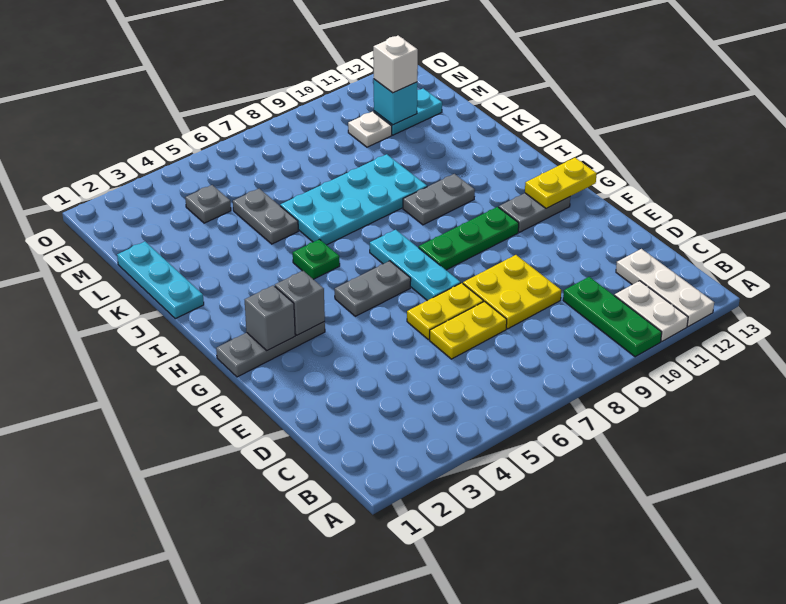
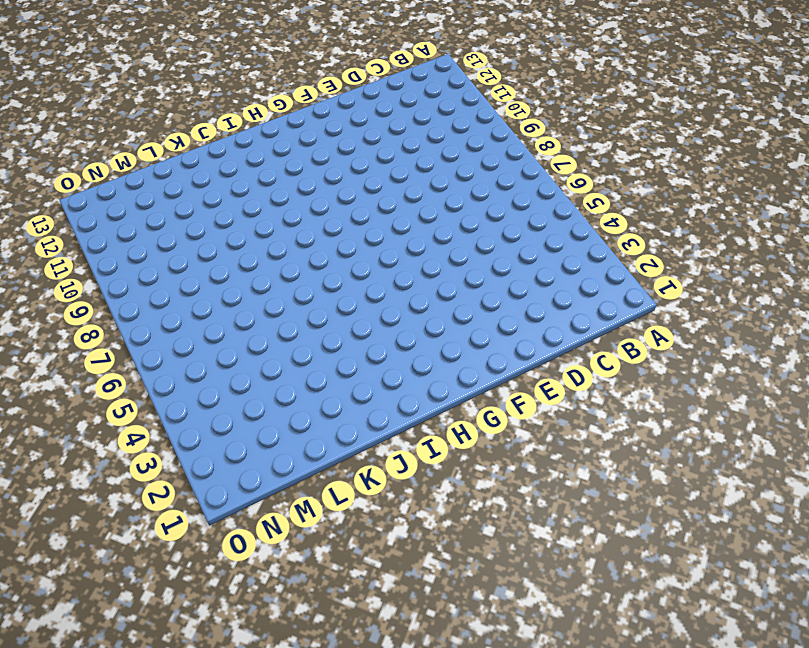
none -> green 1x3 plate [563,277,662,357]
none -> white 1x2 plate [614,281,688,341]
none -> white 1x3 plate [616,249,714,326]

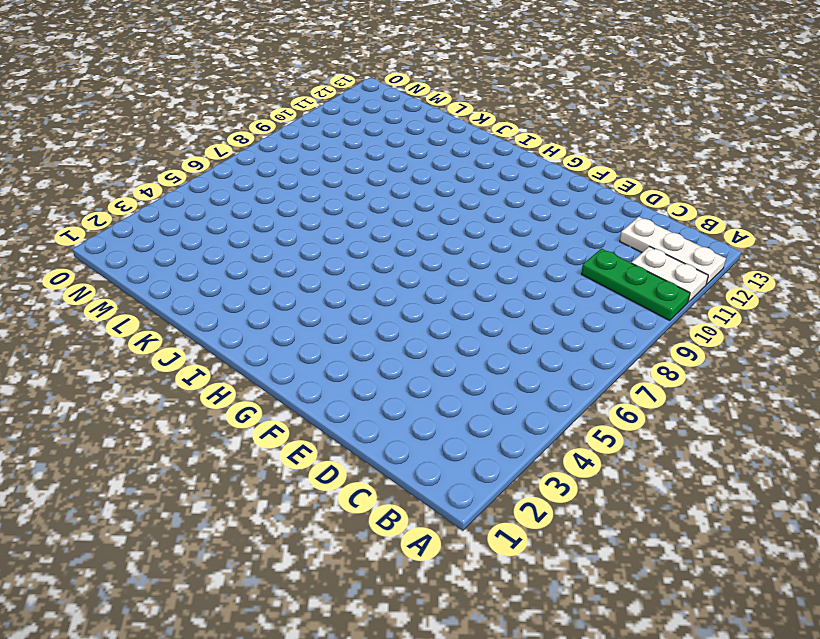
none -> yellow 1x2 plate [430,302,507,359]
none -> yellow 2x2 plate [463,255,561,329]
none -> yellow 1x2 plate [407,283,483,340]

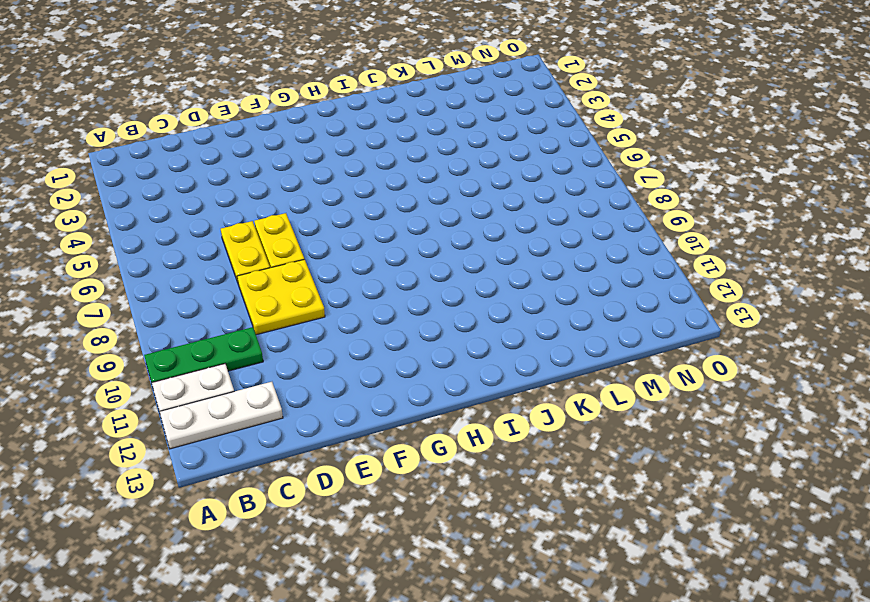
none -> cyan 1x3 plate [370,230,461,301]
none -> grey 1x3 plate [216,322,325,377]
none -> grey 1x2 plate [335,261,411,316]

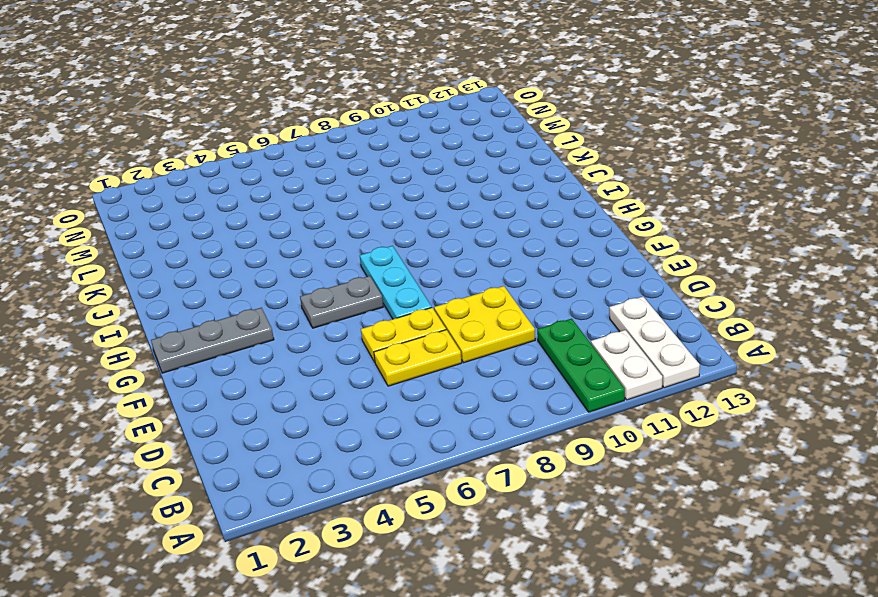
none -> green 1x3 plate [419,207,519,270]
none -> grey 1x2 plate [499,193,570,232]
none -> green 1x1 plate [293,239,340,279]

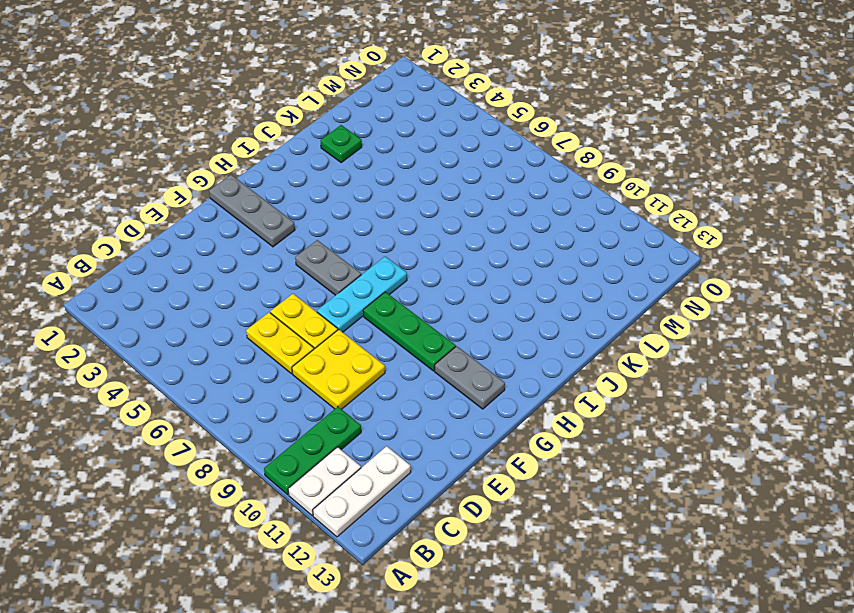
green 1x1 plate [320,125,362,162] -> green 1x1 plate moved to [293,239,340,279]
none -> grey 1x2 plate [403,174,475,225]
none -> cyan 1x3 plate [117,242,204,319]
none -> cyan 2x4 plate [280,154,427,245]

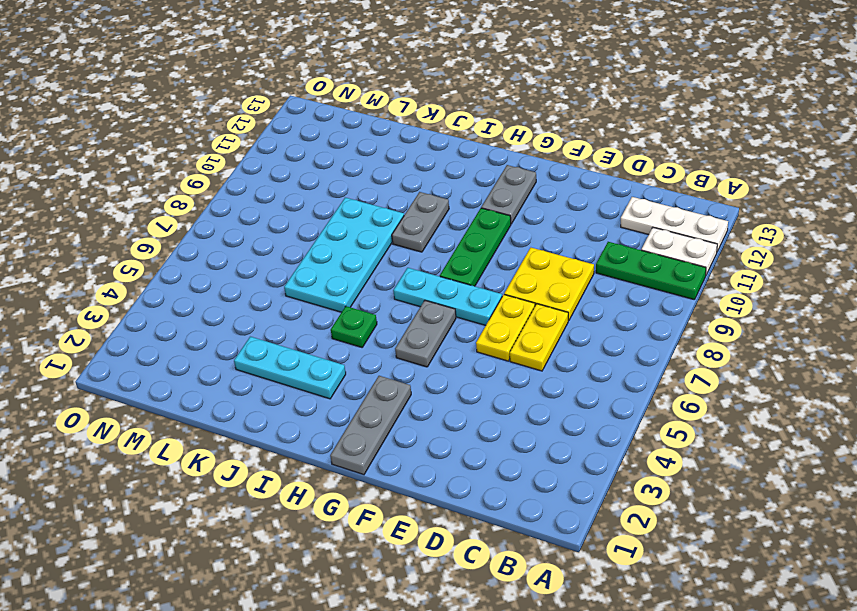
cyan 1x3 plate [234,337,346,399] -> cyan 1x3 plate moved to [117,242,204,319]
none -> grey 1x2 plate [233,189,298,244]
none -> grey 1x1 plate [185,185,231,223]
none -> white 1x1 plate [348,111,392,147]

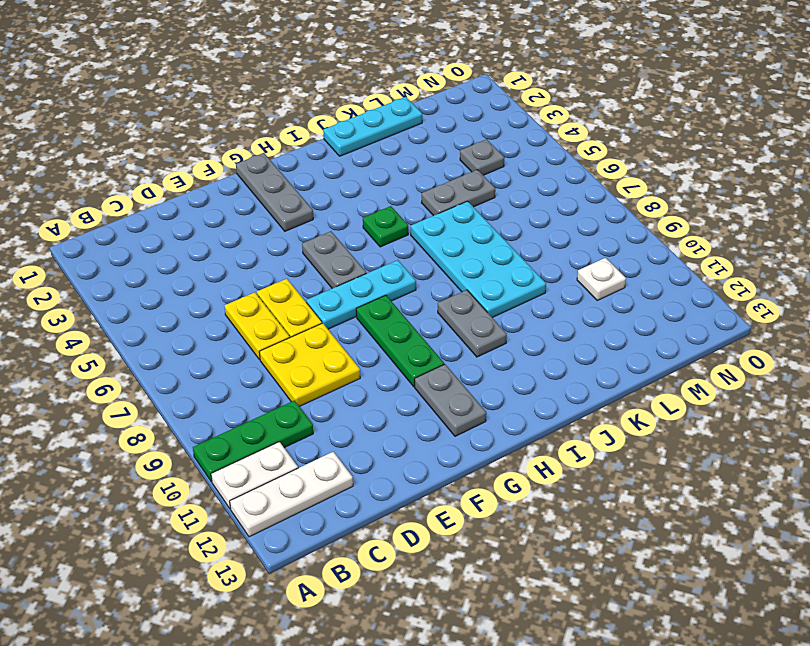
none -> cyan 1x2 plate [374,88,442,135]
none -> grey 1x1 brick [245,285,295,351]
none -> grey 1x1 brick [275,271,325,335]

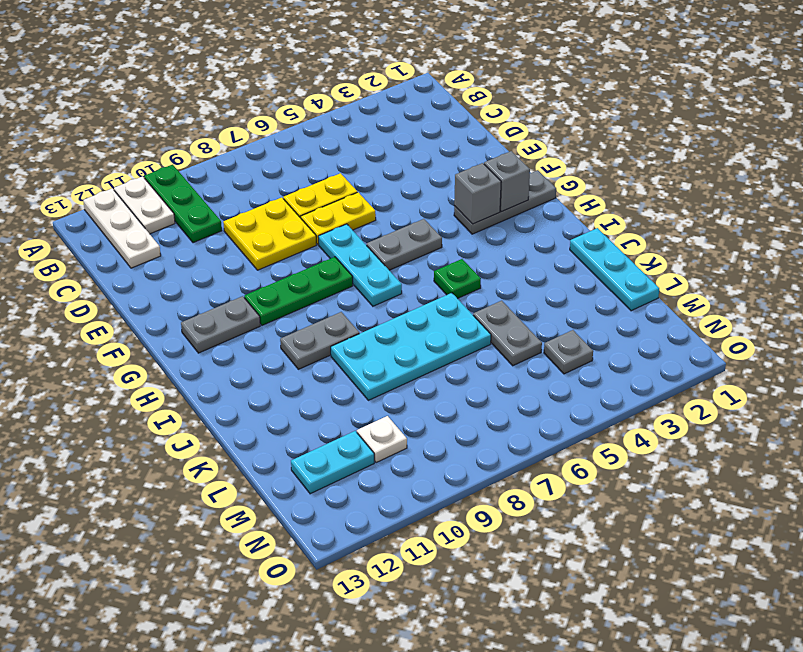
none -> yellow 1x2 plate [525,158,597,209]
none -> cyan 1x1 brick [374,79,417,125]
none -> white 1x1 brick [373,36,418,93]

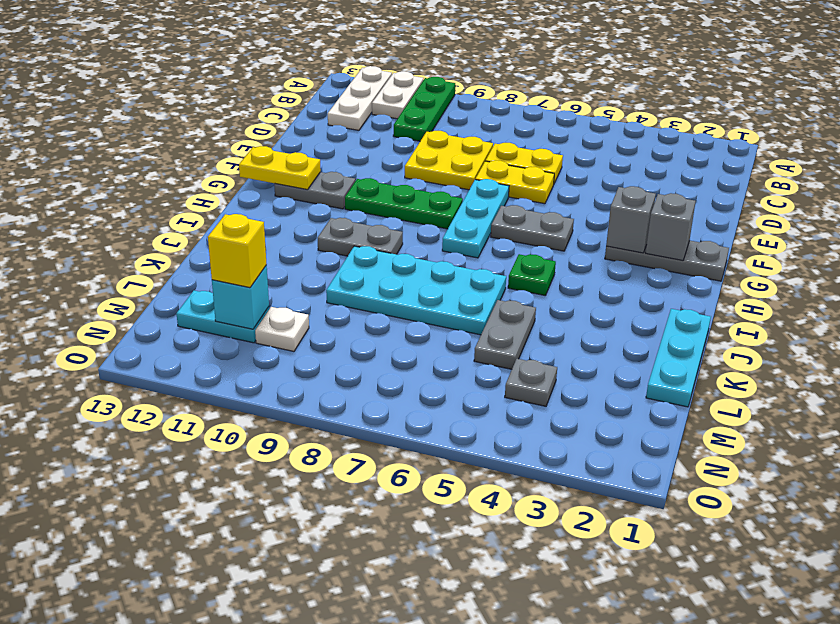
yellow 1x1 brick [208,214,267,288] -> white 1x1 brick [373,36,418,93]

